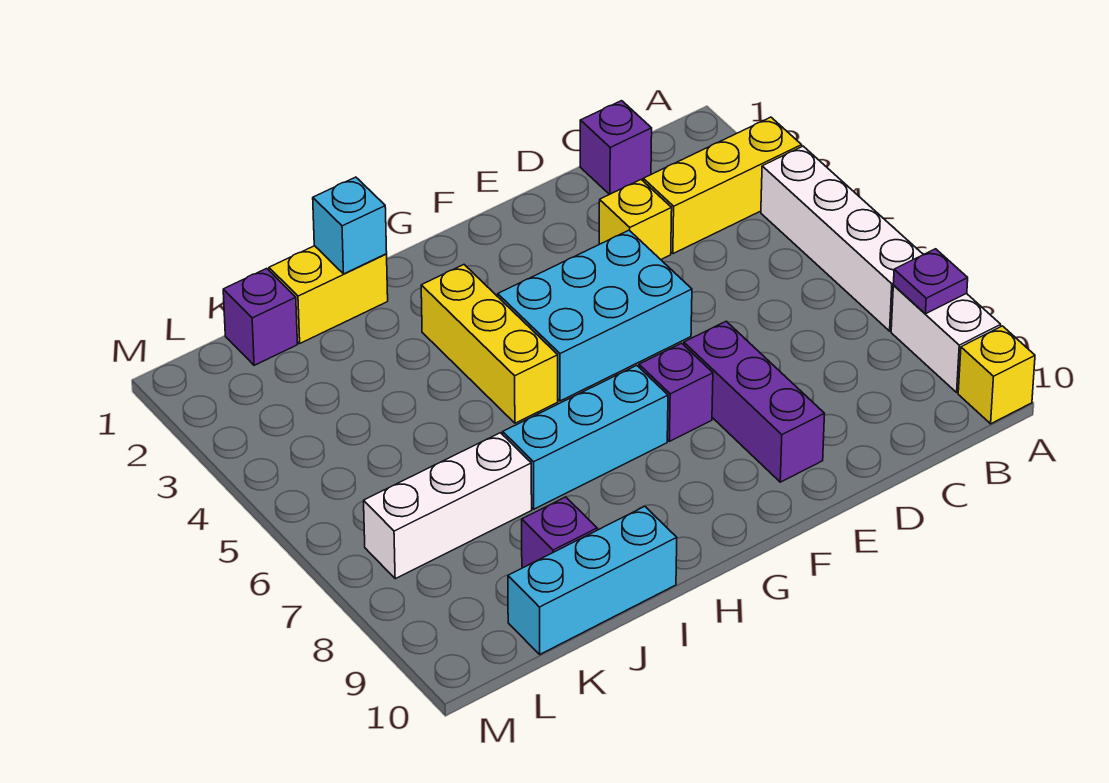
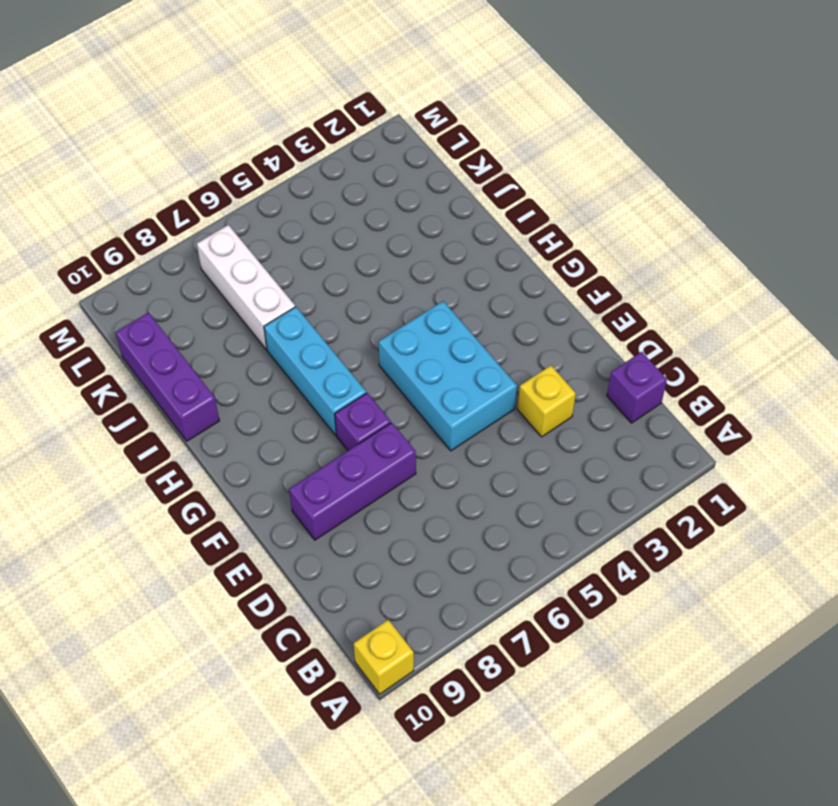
purple 1x3 brick [115,312,220,441] -> cyan 1x3 brick [508,506,677,654]
none -> yellow 1x3 brick [643,117,802,254]
none -> white 1x4 brick [761,146,923,331]
none -> white 1x2 brick [891,286,1001,392]

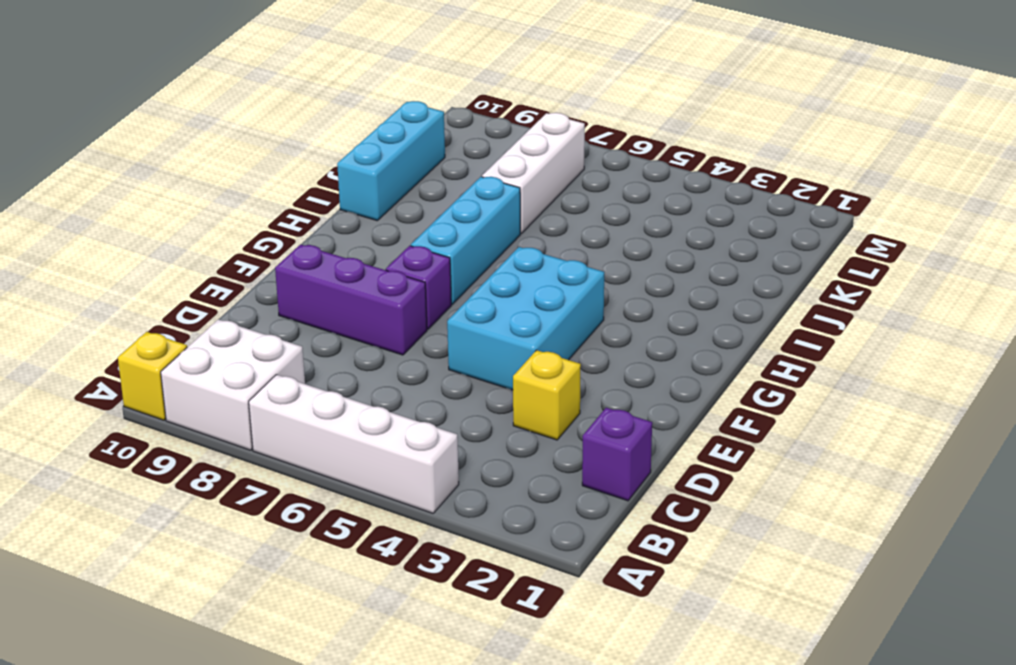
white 2x2 brick [161,319,305,450] -> white 1x2 brick [891,286,1001,392]
none -> yellow 1x3 brick [643,117,802,254]
none -> yellow 1x3 brick [421,265,558,423]
none -> yellow 1x2 brick [269,246,388,343]

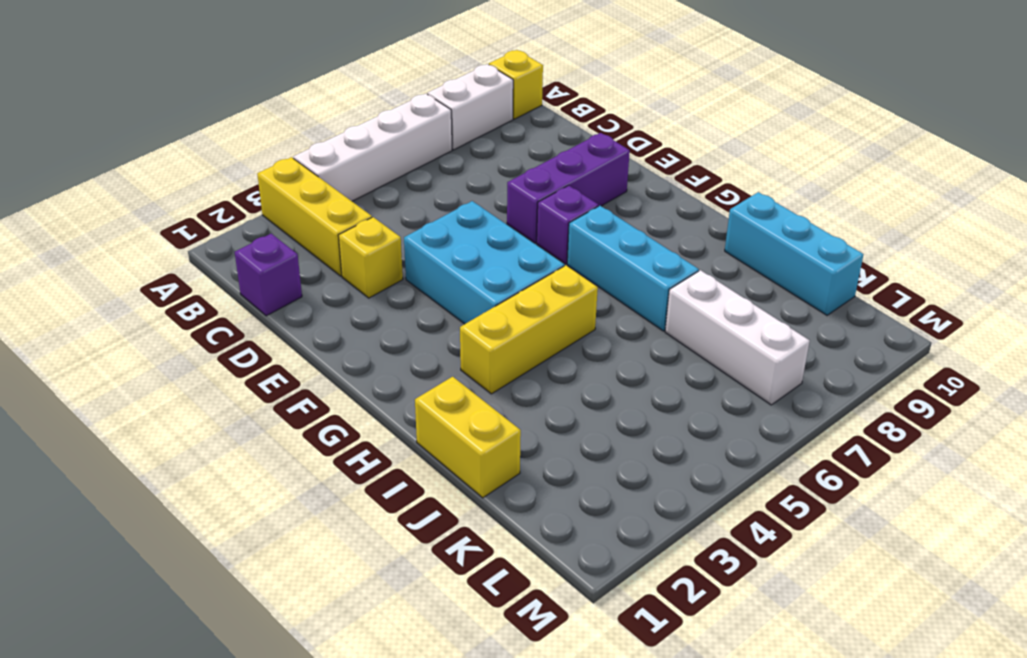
none -> purple 1x1 brick [522,497,597,568]
none -> purple 1x1 brick [223,269,298,365]
none -> purple 1x1 plate [893,249,968,314]

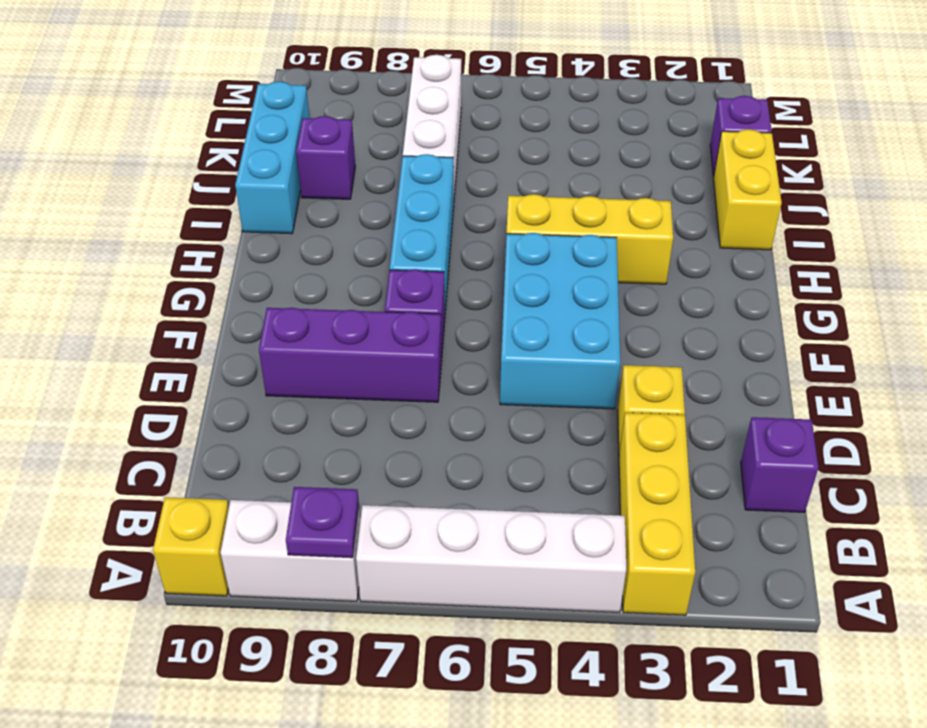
none -> cyan 1x1 brick [313,177,387,274]

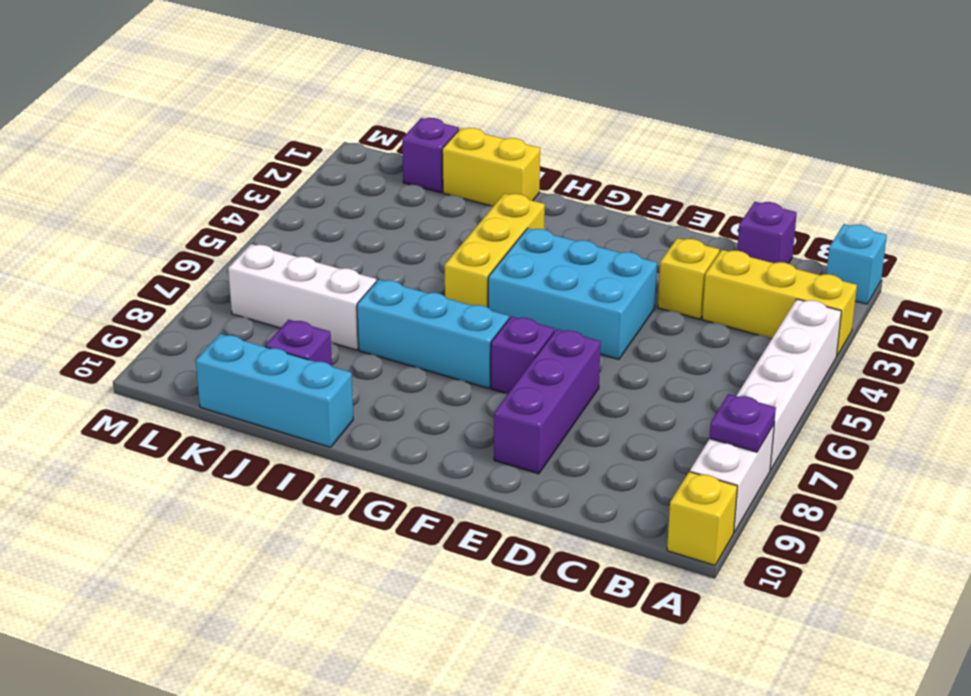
cyan 1x1 brick [826,224,887,304] -> cyan 1x1 brick moved to [313,177,387,274]

